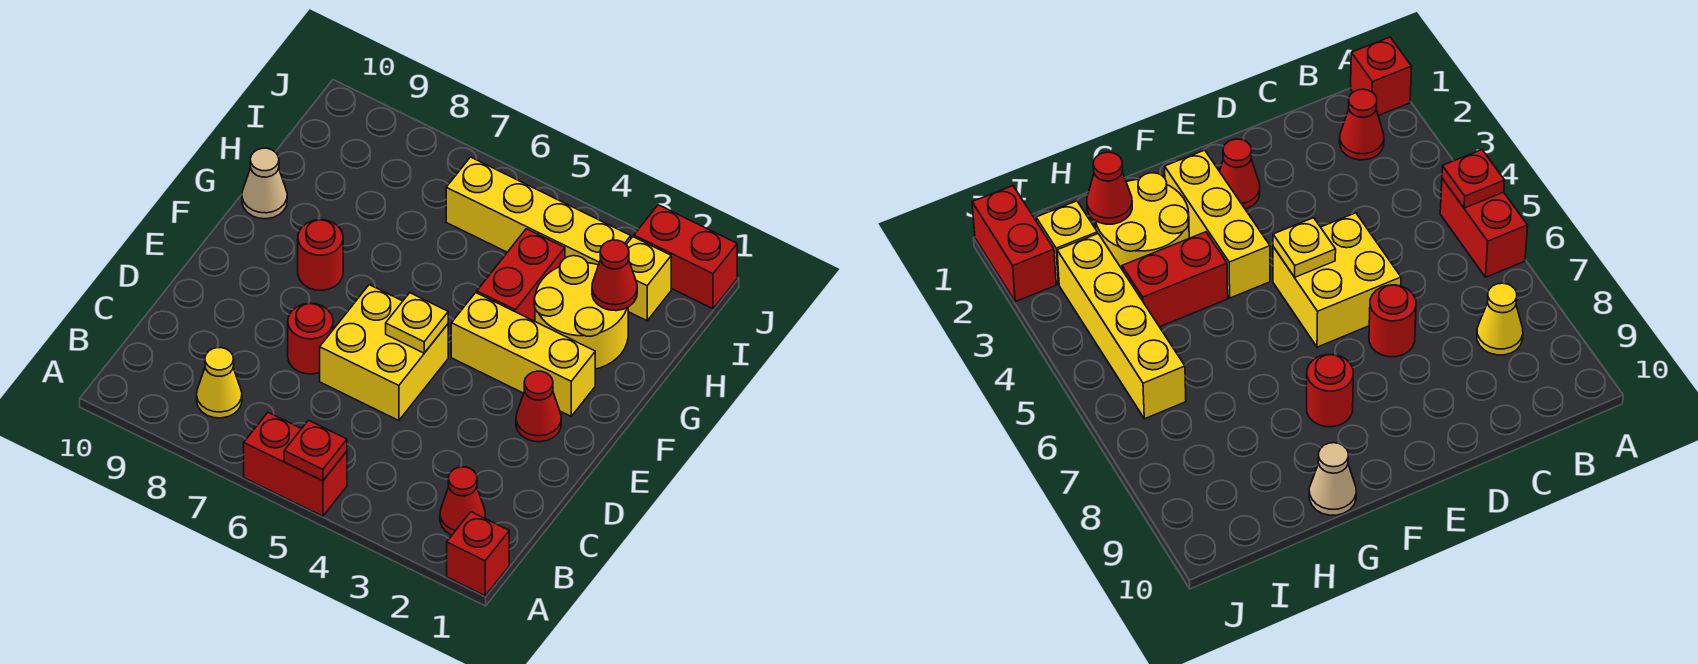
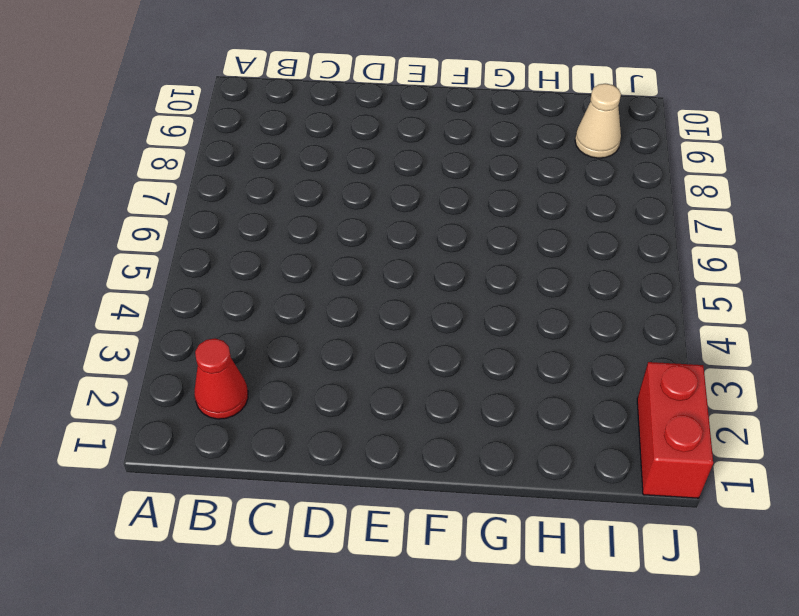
tan 1x1 cone [575,84,621,158] -> tan 1x1 cone moved to [242,148,287,219]
none -> red 1x1 brick [447,512,509,596]
none -> red 1x2 brick [244,412,347,516]
none -> yellow 1x1 cone [197,348,242,418]

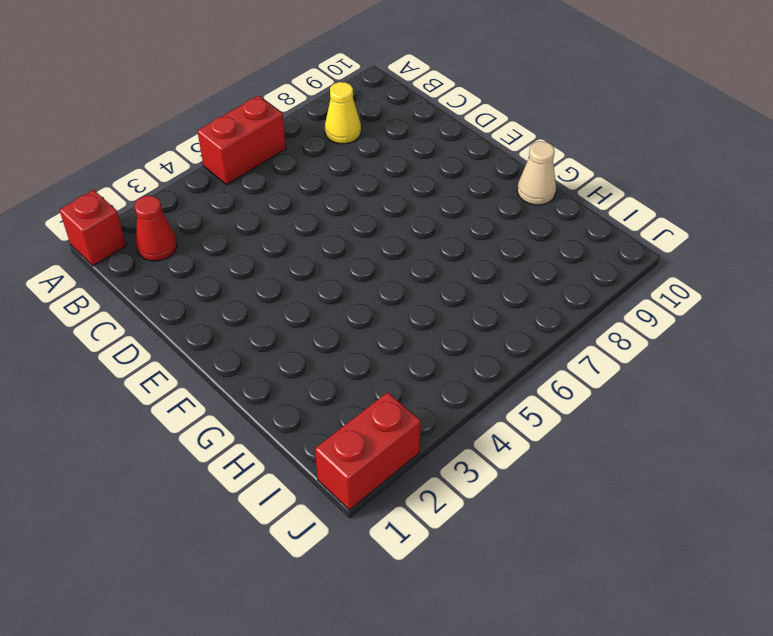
none -> yellow 2x2 brick [320,285,448,421]
none -> red 1x1 round brick [288,303,333,374]
none -> red 1x1 cone [516,371,561,442]

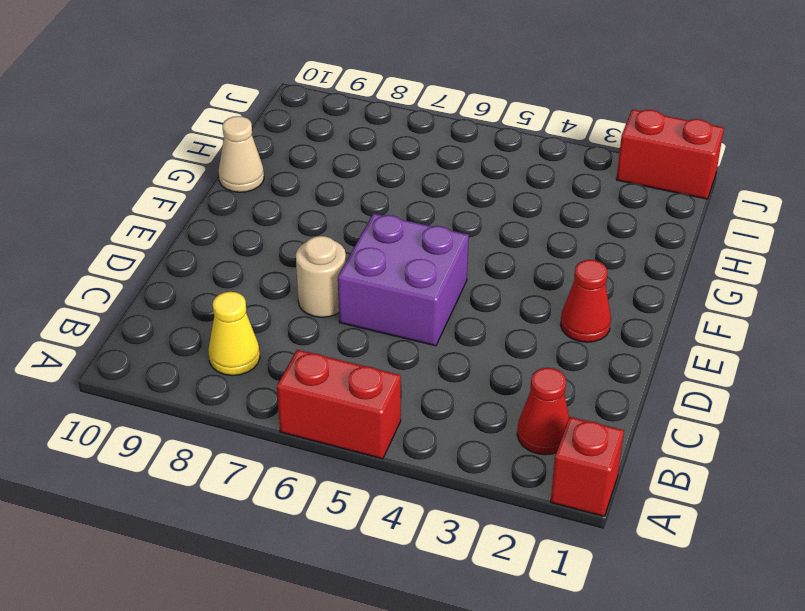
purple 2x2 brick [338,213,469,346] -> yellow 2x2 brick [320,285,448,421]
tan 1x1 round brick [296,236,346,317] -> red 1x1 round brick [288,303,333,374]
none -> yellow 1x3 brick [451,293,595,416]
none -> red 1x1 round brick [298,220,343,290]
none -> yellow 2x2 round brick [534,256,628,369]

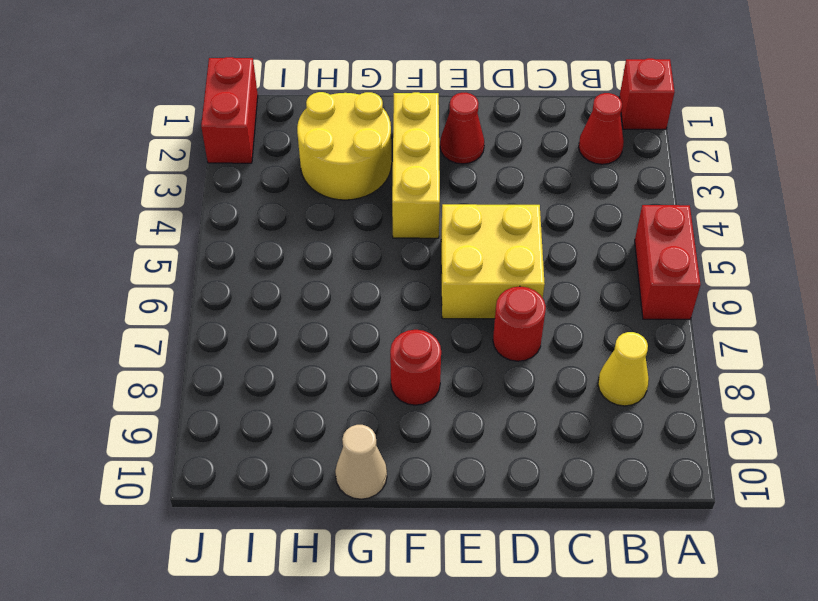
none -> red 1x2 brick [477,229,565,321]
none -> yellow 1x1 brick [626,237,671,321]
none -> yellow 1x4 brick [446,157,631,265]

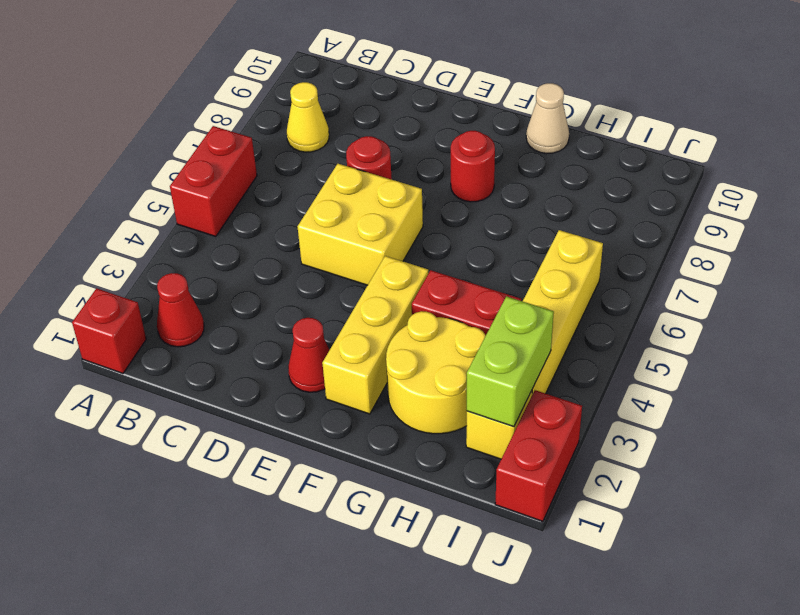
lime 1x2 brick [467,296,554,427] -> none
none -> red 1x1 plate [284,420,347,481]
none -> yellow 1x1 plate [386,293,448,353]
none -> red 1x1 cone [592,240,637,311]

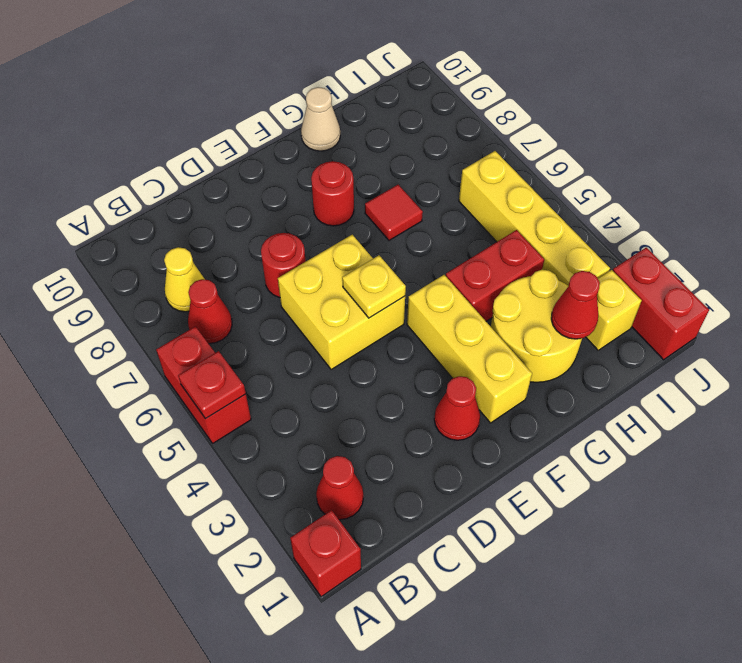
red 1x1 cone [188,279,232,344] -> none
red 1x1 tile [365,185,423,240] -> none

